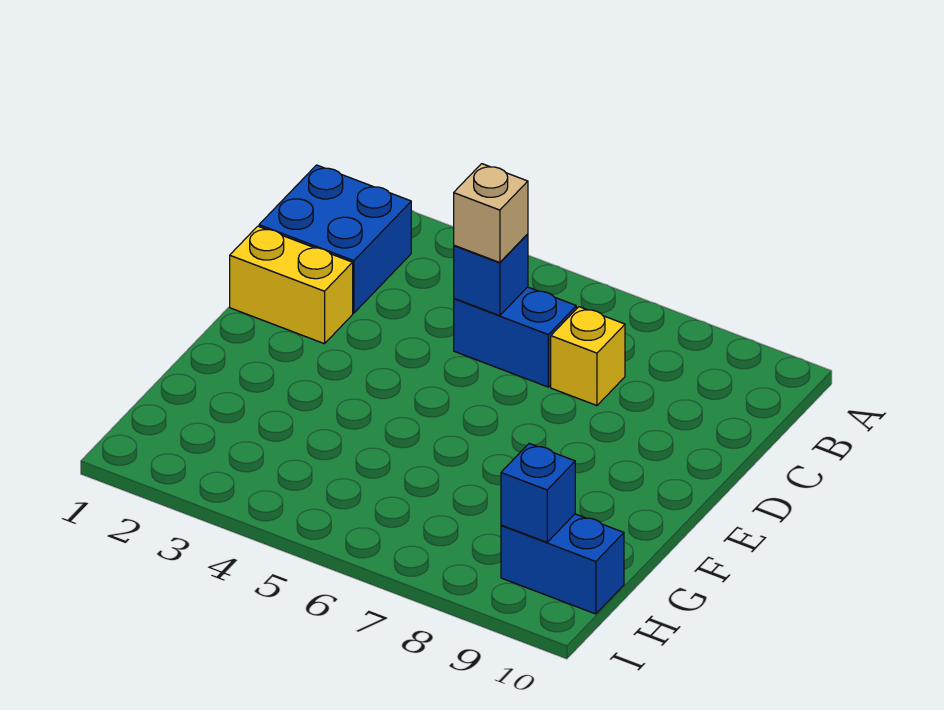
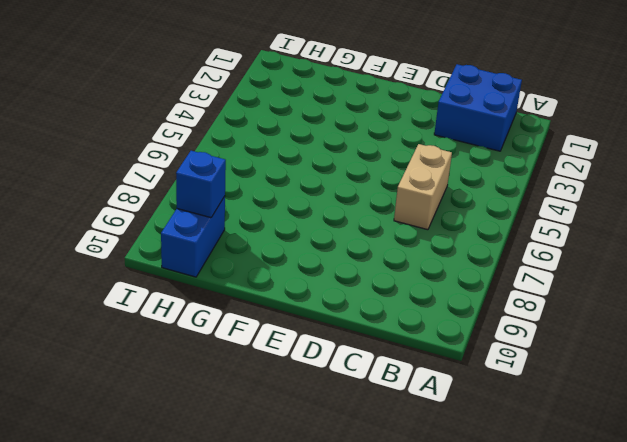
tan 1x2 brick [394,144,452,230] -> blue 1x2 brick [454,287,576,387]
none -> yellow 1x1 brick [551,307,625,406]
none -> yellow 1x2 brick [230,226,353,344]

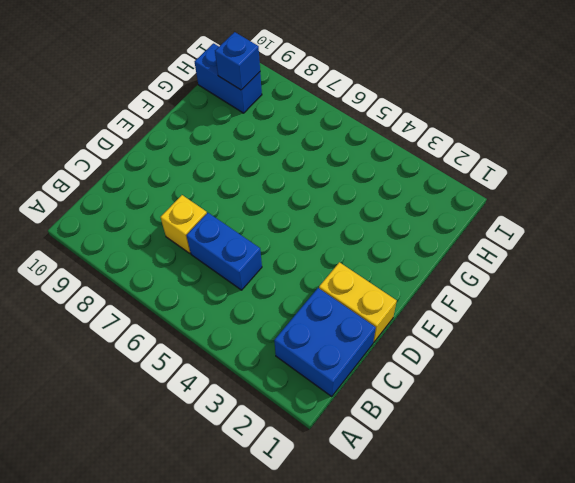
none -> blue 1x1 brick [454,234,528,316]
none -> tan 1x1 brick [454,164,528,263]

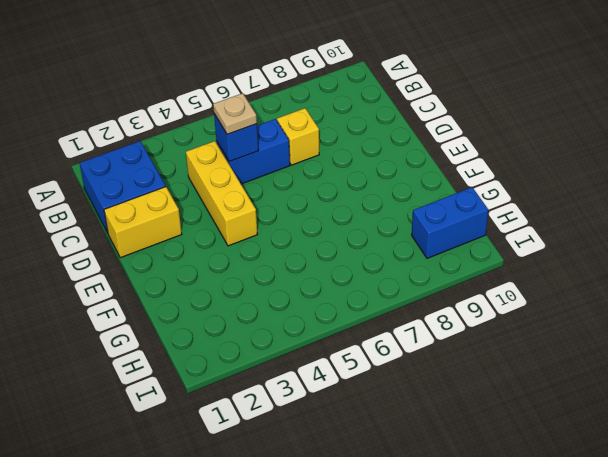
yellow 1x3 brick [186,141,258,246] -> none
tan 1x1 plate [213,93,257,134] -> tan 1x1 brick [454,164,528,263]
none -> blue 1x1 brick [501,444,575,542]

